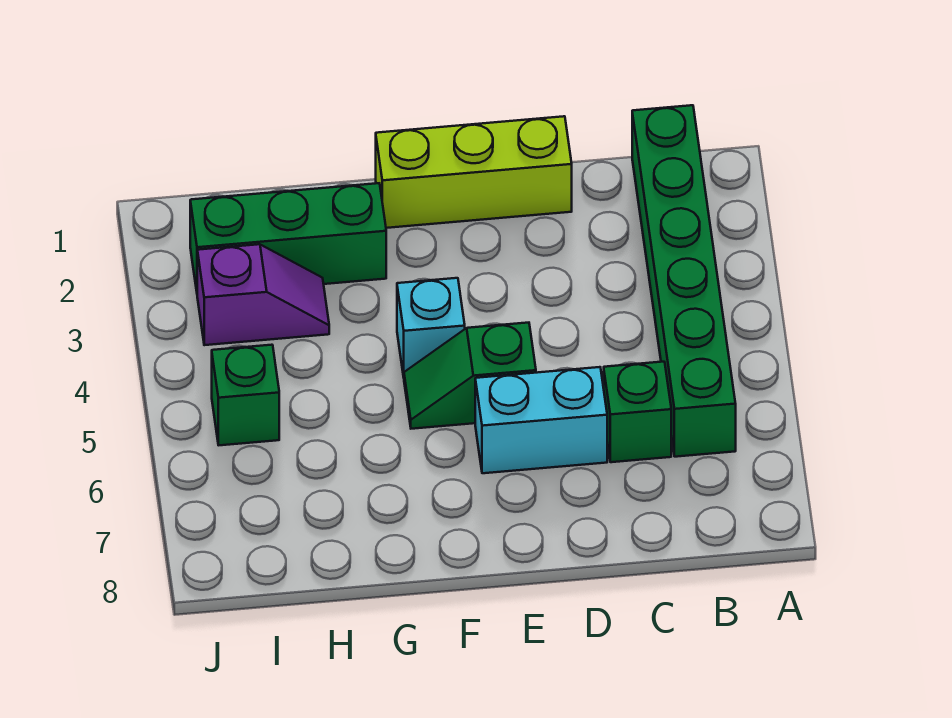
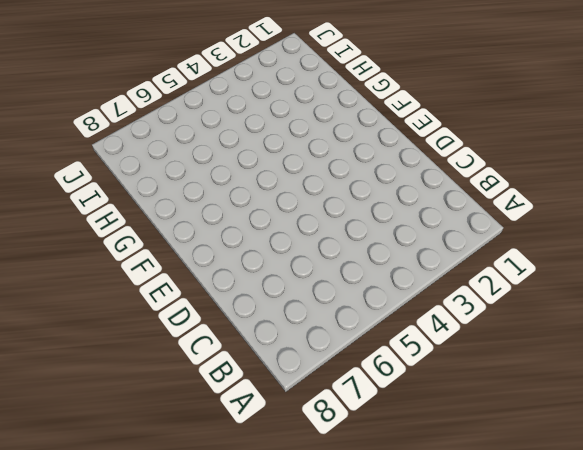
none -> green 1x6 brick [632,105,736,457]
none -> green 1x1 brick [604,362,671,462]

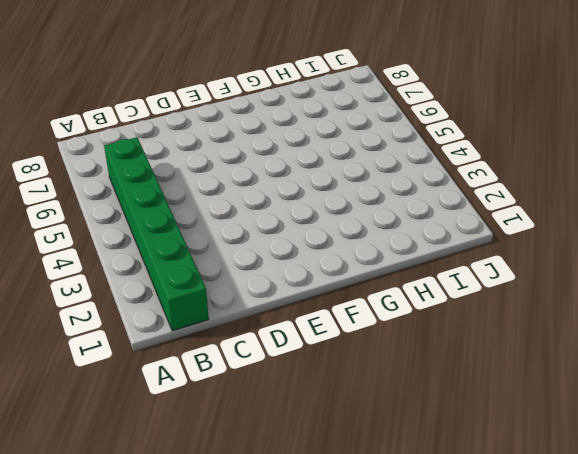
none -> green 1x1 brick [604,362,671,462]
none -> lime 1x3 brick [376,116,572,228]

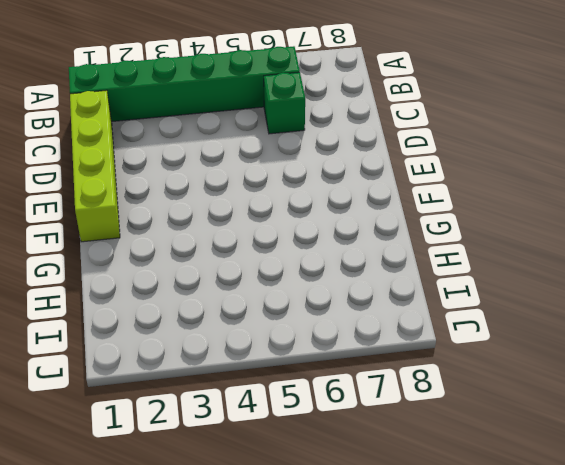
lime 1x4 brick [70,90,120,242] -> lime 1x3 brick [376,116,572,228]
none -> cyan 1x2 brick [475,367,607,473]
none -> green 1x2 slope [404,323,536,429]

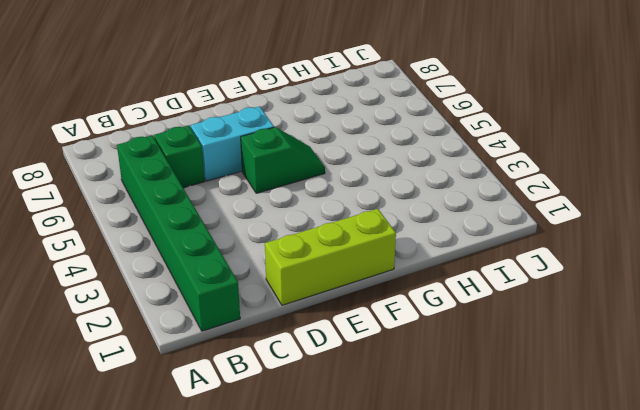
none -> cyan 1x1 brick [397,278,465,377]
none -> green 1x3 brick [190,183,386,291]

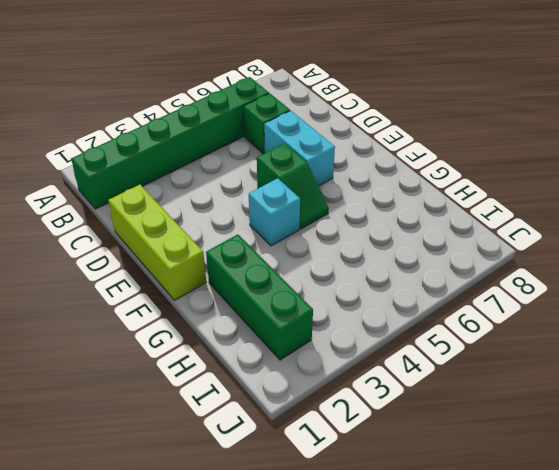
none -> purple 1x2 slope [197,244,329,345]
none -> green 1x1 brick [212,345,279,445]

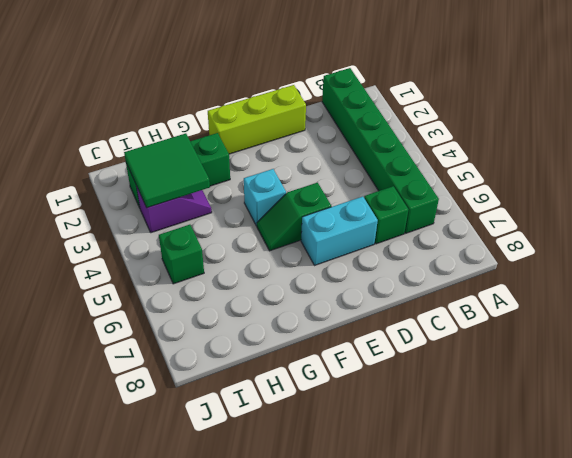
green 2x2 tile [124,133,210,208] -> none

